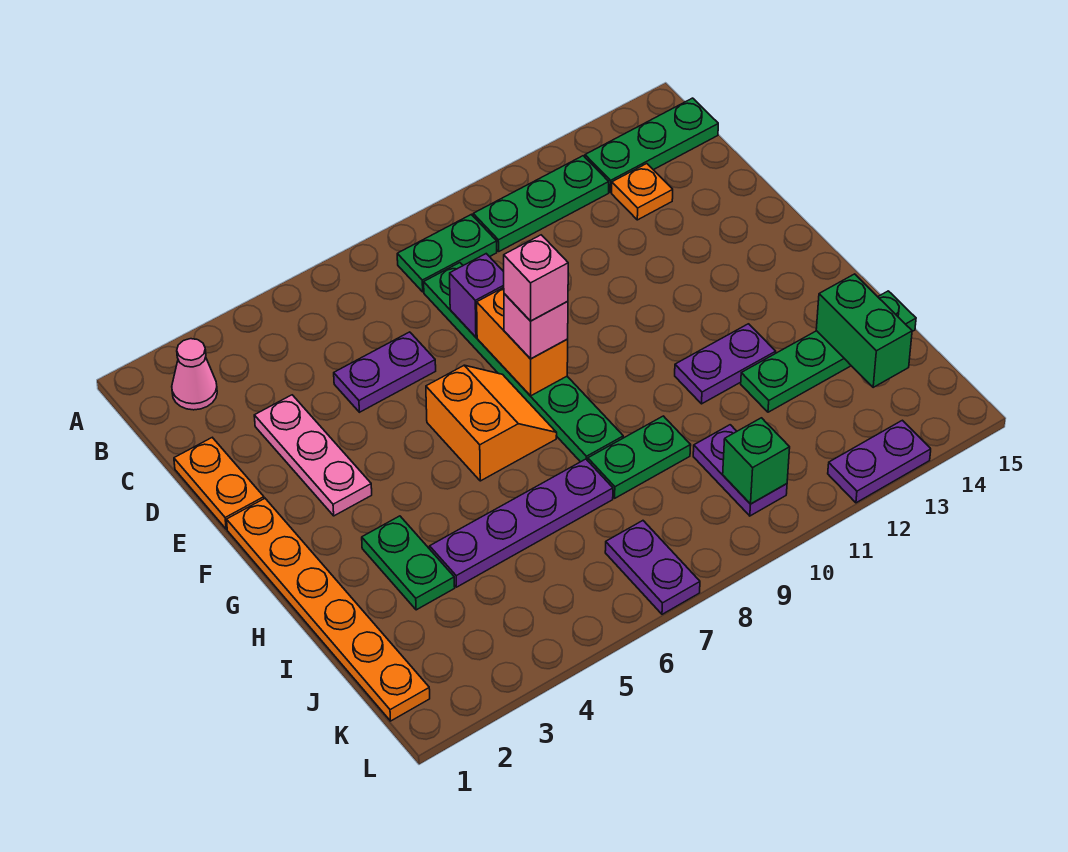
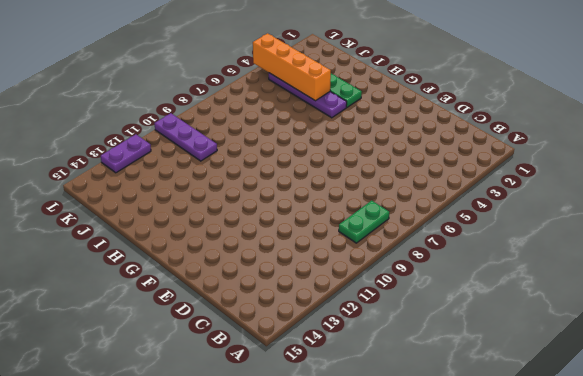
purple 1x4 plate [269,73,347,118] -> purple 1x4 plate turned to [430,459,613,587]
orange 1x4 brick [253,33,331,101] -> none
purple 1x3 plate [154,113,217,161] -> purple 1x2 plate [693,425,787,516]
none -> pink 1x1 cone [172,339,217,410]
none -> green 1x3 plate [473,156,609,251]
none -> green 1x3 plate [585,98,718,192]

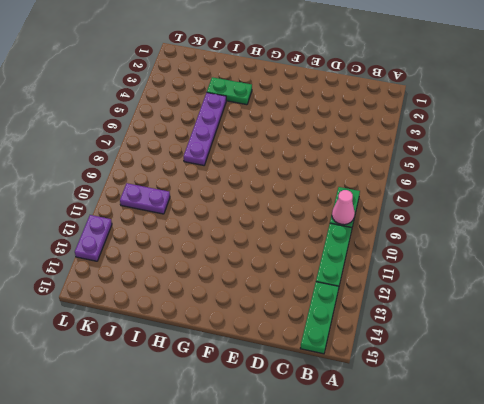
pink 1x1 cone [332,190,355,225] -> pink 1x1 cone moved to [172,339,217,410]
none -> green 1x6 plate [424,263,623,462]
none -> orange 1x1 plate [612,164,673,220]
none -> orange 1x2 plate [174,438,264,529]

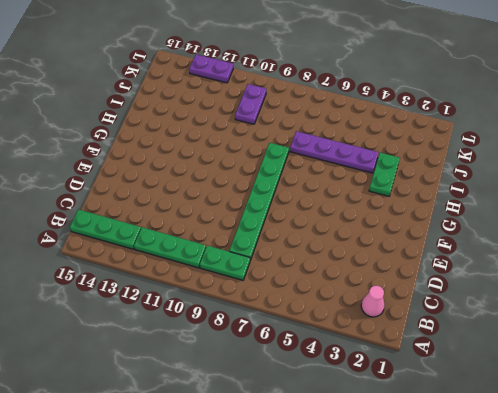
none -> orange 1x1 plate [612,164,673,220]
none -> orange 1x2 plate [174,438,264,529]
none -> pink 1x3 plate [254,395,372,516]

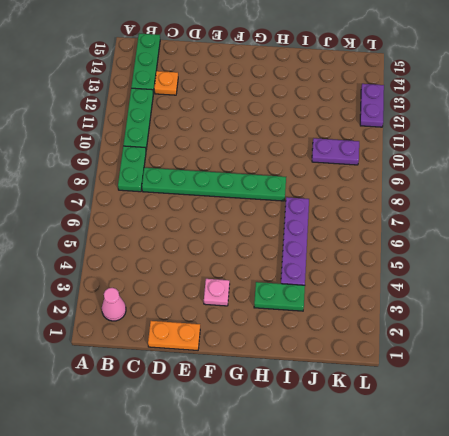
pink 1x1 plate [204,279,230,306] -> pink 1x3 plate [254,395,372,516]
none -> purple 1x2 plate [334,332,436,412]
none -> orange 1x6 plate [227,499,430,721]
none -> orange 2x2 slope [426,365,557,481]

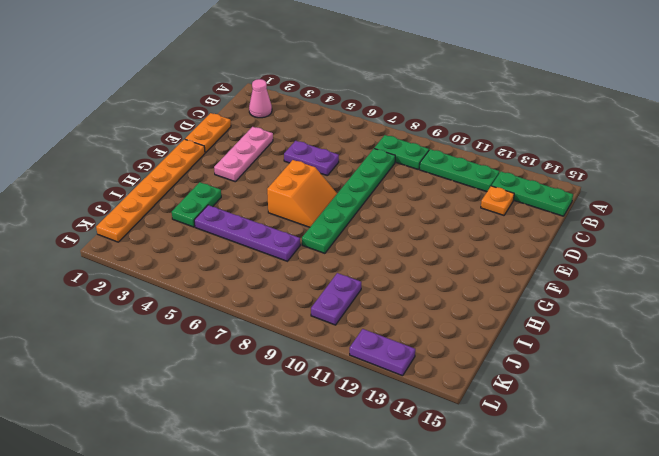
none -> purple 1x2 plate [675,324,776,404]
none -> green 1x2 plate [588,416,691,498]
none -> green 1x4 plate [741,291,916,412]

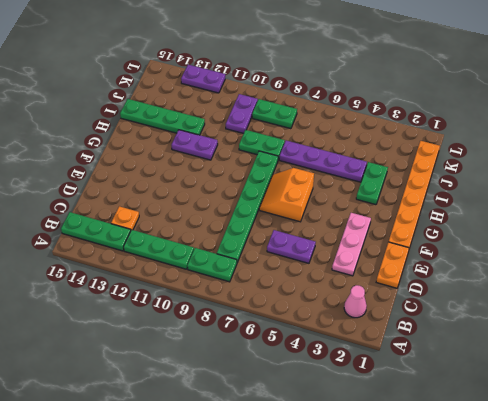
green 1x2 plate [252,99,297,129] -> none
none -> purple 1x2 plate [605,521,700,614]
none -> purple 1x1 brick [450,254,504,337]
none -> orange 1x2 brick [477,288,568,396]

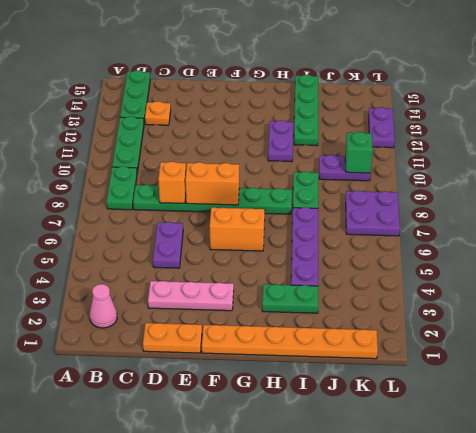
orange 1x1 brick [158,161,186,204] -> purple 1x1 brick [450,254,504,337]
purple 2x2 plate [346,191,400,236] -> purple 1x2 plate [605,521,700,614]
none -> green 1x2 brick [816,274,912,387]
none -> pink 1x1 brick [504,294,568,359]
none -> pink 1x1 brick [504,235,568,321]

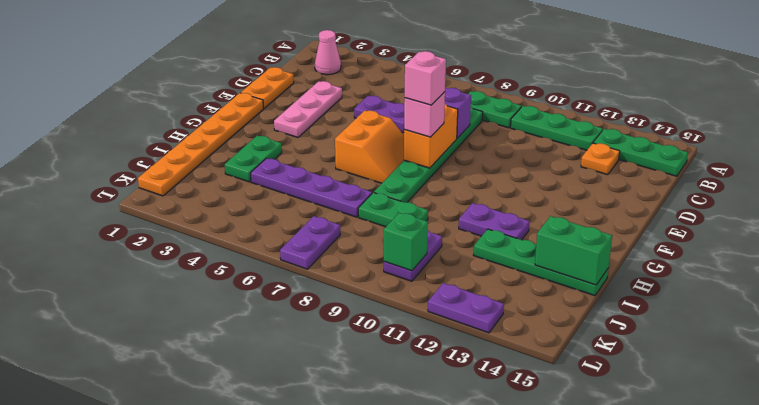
green 1x2 brick [535,216,612,285] -> green 1x2 brick turned to [816,274,912,387]

